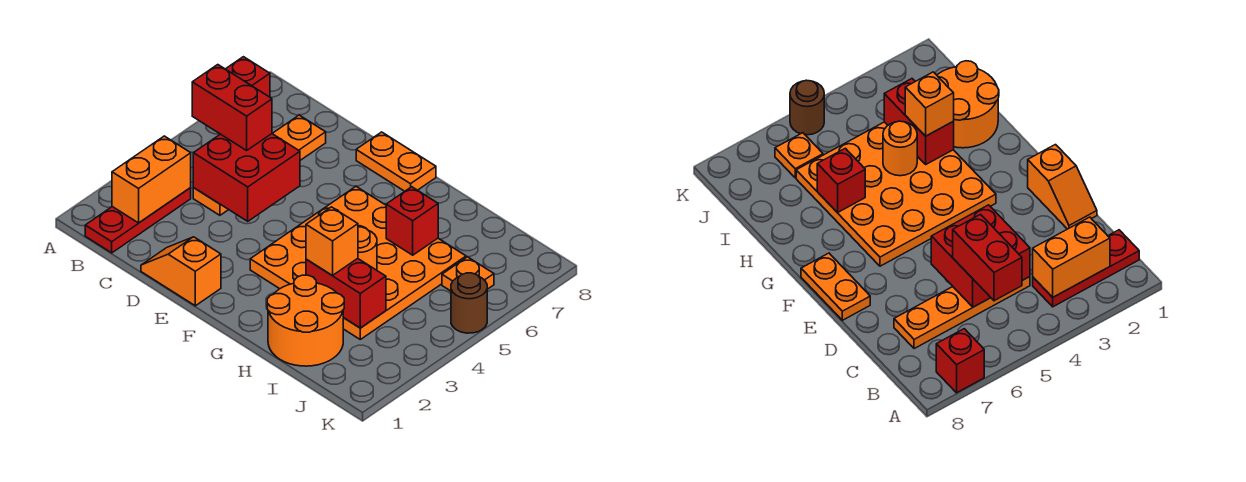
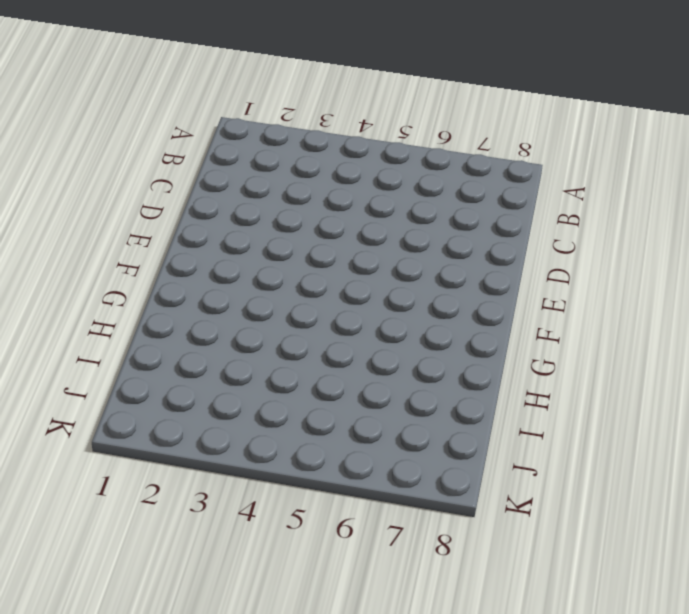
none -> red 1x1 brick [226,57,270,97]
none -> red 1x3 plate [85,188,191,253]
none -> orange 1x4 plate [193,115,326,215]

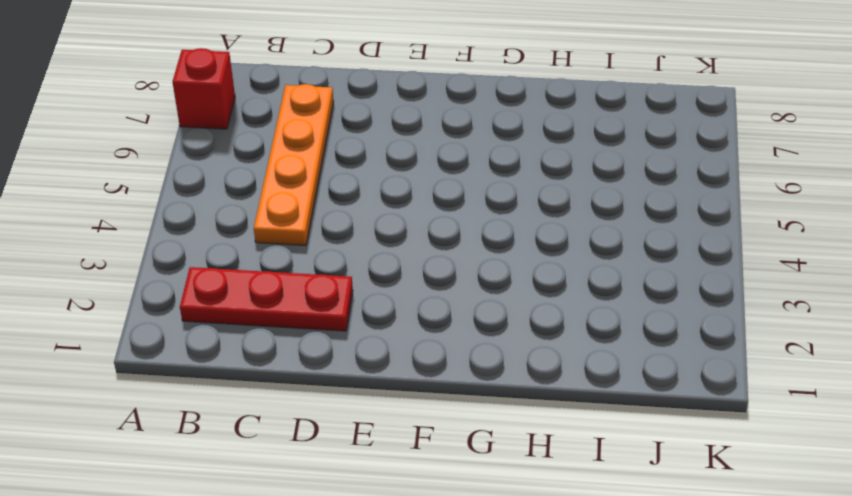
red 1x3 plate [180,267,353,331] -> red 1x3 plate turned to [85,188,191,253]
none -> orange 1x2 slope [141,237,221,306]
none -> orange 1x2 plate [356,132,436,191]
none -> orange 4x4 plate [250,187,466,339]

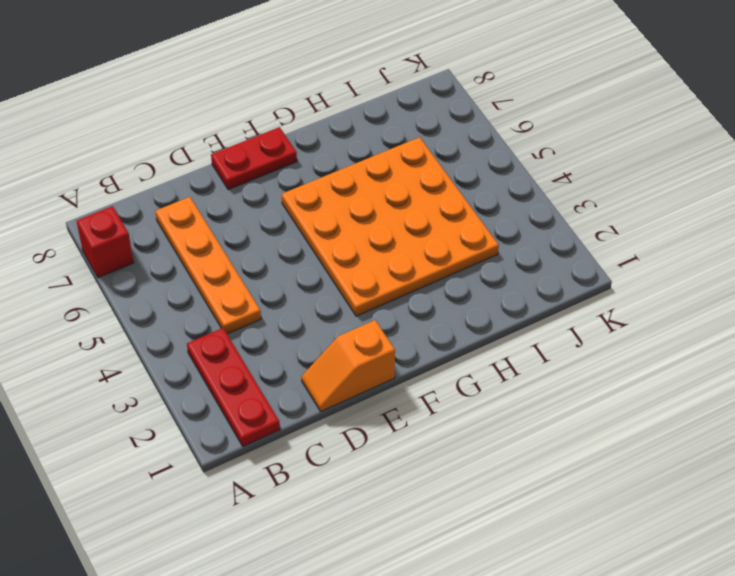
red 1x2 plate [211,127,297,190] -> orange 1x2 plate [356,132,436,191]
none -> orange 2x2 round brick [267,275,344,366]
none -> orange 1x1 plate [442,257,494,291]
none -> brown 1x1 round brick [451,273,487,333]

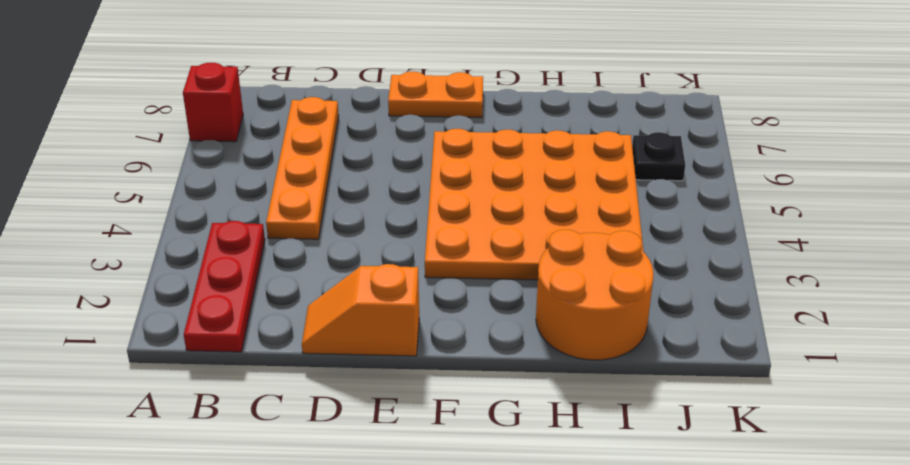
black 1x1 plate [632,132,685,181] -> orange 1x1 plate [442,257,494,291]
none -> brown 1x1 round brick [451,273,487,333]
none -> orange 1x2 brick [112,136,191,223]
none -> red 2x2 brick [193,134,300,221]

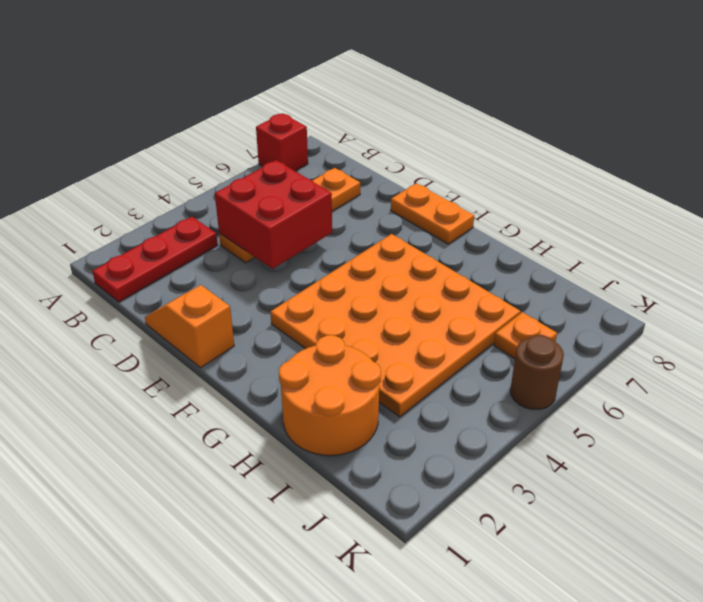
none -> orange 1x2 brick [112,136,191,223]
none -> red 1x2 brick [306,259,386,328]
none -> orange 1x1 round brick [358,227,377,270]

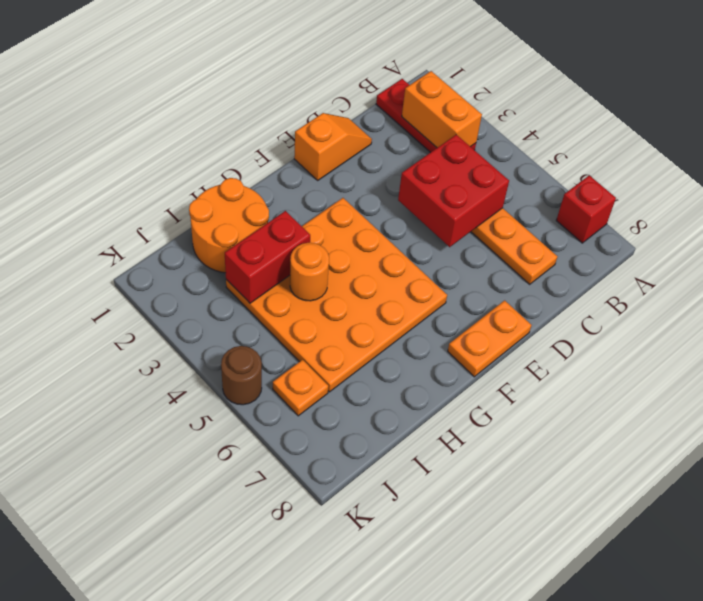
none -> red 1x1 brick [386,187,438,255]
none -> red 1x2 brick [192,65,272,150]
none -> orange 1x1 brick [306,207,358,275]

